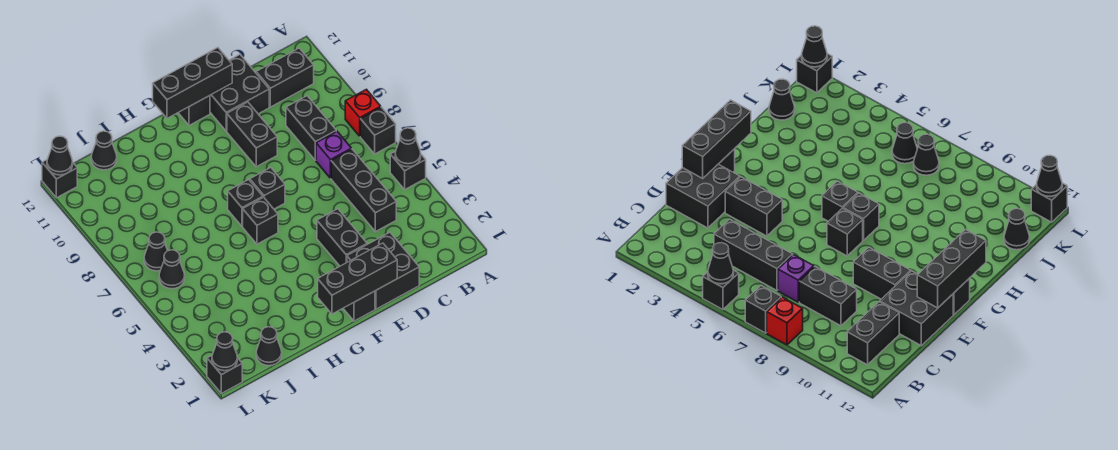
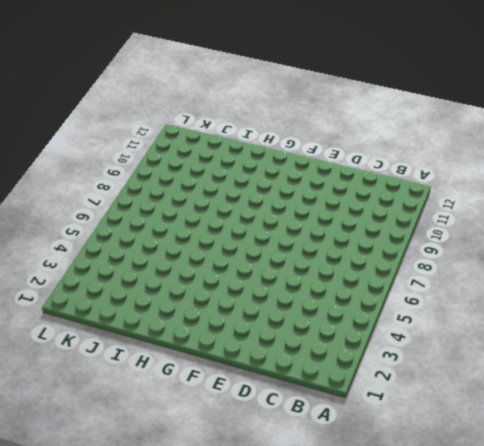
none -> black 1x1 brick [390,151,426,189]
none -> black 1x1 brick [360,107,396,154]
none -> red 1x1 brick [345,89,381,136]

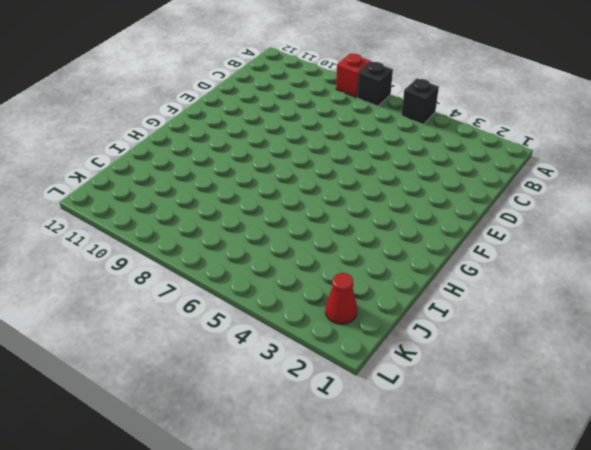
red 1x1 cone [325,273,357,324] -> none
none -> black 1x2 brick [256,48,314,107]
none -> black 1x3 brick [331,149,396,232]
none -> purple 1x1 brick [316,131,351,178]

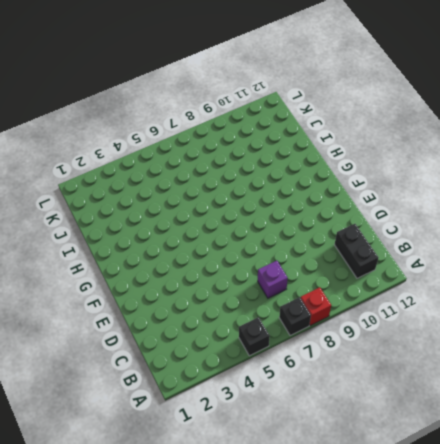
none -> black 1x3 brick [331,149,396,232]
none -> black 1x2 brick [286,96,336,160]
none -> black 2x2 brick [347,232,419,309]

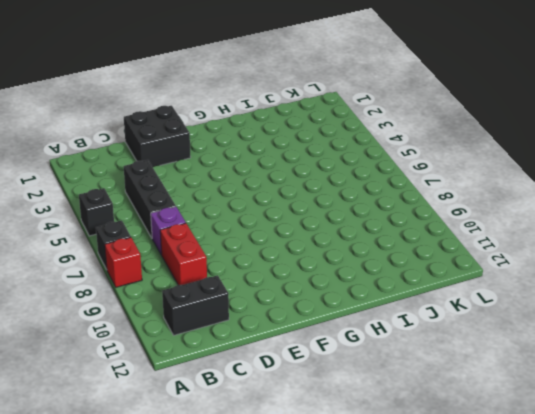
red 1x2 brick [160,223,207,285] -> black 1x2 brick [286,96,336,160]
none -> black 2x2 brick [210,55,269,131]
none -> black 1x2 brick [317,209,367,266]
none -> black 1x2 brick [227,102,277,167]

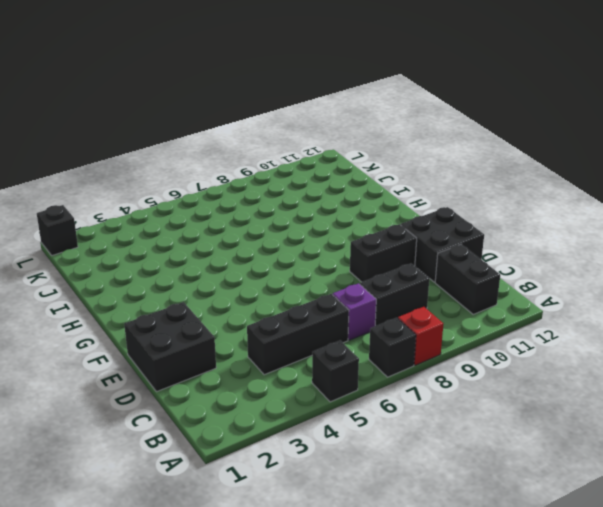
none -> black 1x2 brick [317,209,367,266]
none -> black 1x1 brick [343,291,375,321]
none -> black 1x1 brick [250,168,285,209]

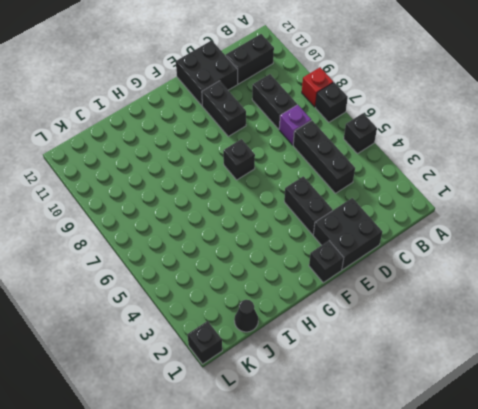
none -> black 1x1 brick [178,96,210,125]
none -> black 1x1 brick [243,197,278,244]
none -> black 1x1 brick [228,180,263,226]

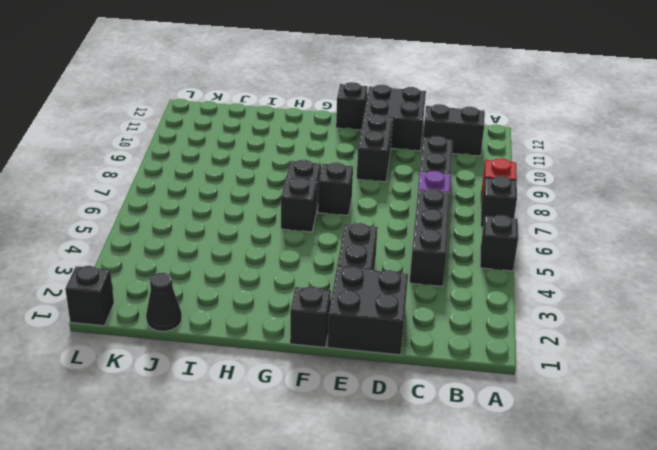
none -> black 1x1 cone [91,131,117,170]
none -> black 1x1 cone [159,250,185,289]
none -> black 1x1 cone [144,232,168,271]

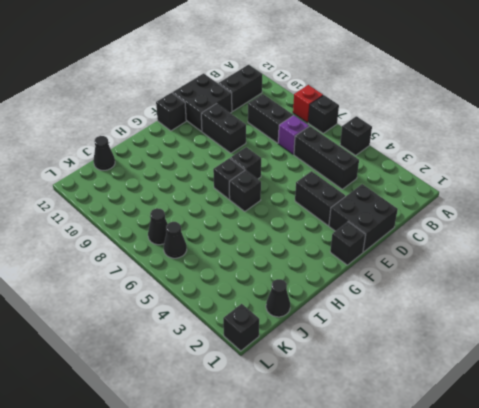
none -> black 1x1 brick [42,160,77,198]
none -> black 1x1 cone [395,128,421,167]
none -> black 1x3 brick [318,243,397,314]

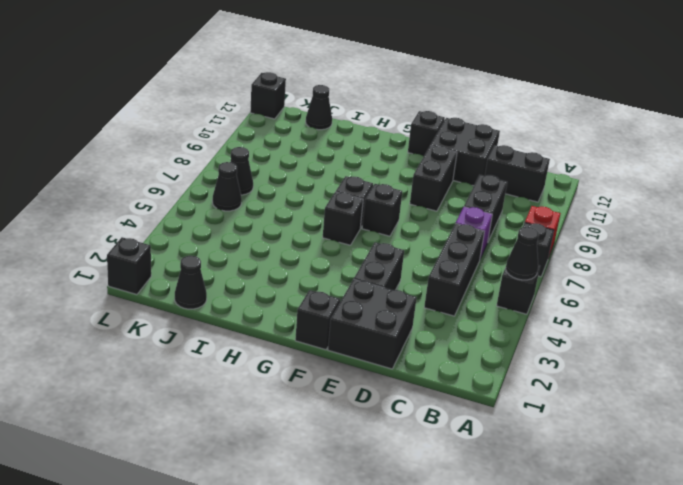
none -> black 1x3 brick [318,243,397,314]
none -> black 1x3 brick [153,48,232,118]
none -> black 1x1 cone [212,332,237,371]

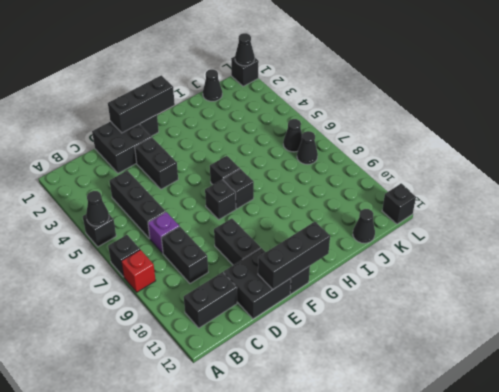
none -> black 1x1 cone [47,136,73,175]

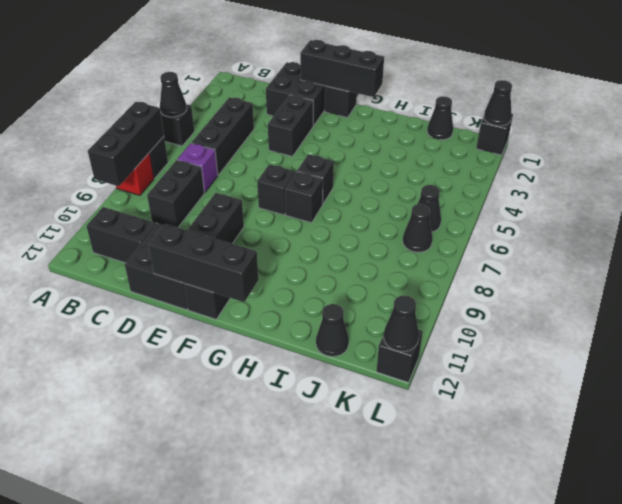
black 1x3 brick [88,102,164,186] -> none

